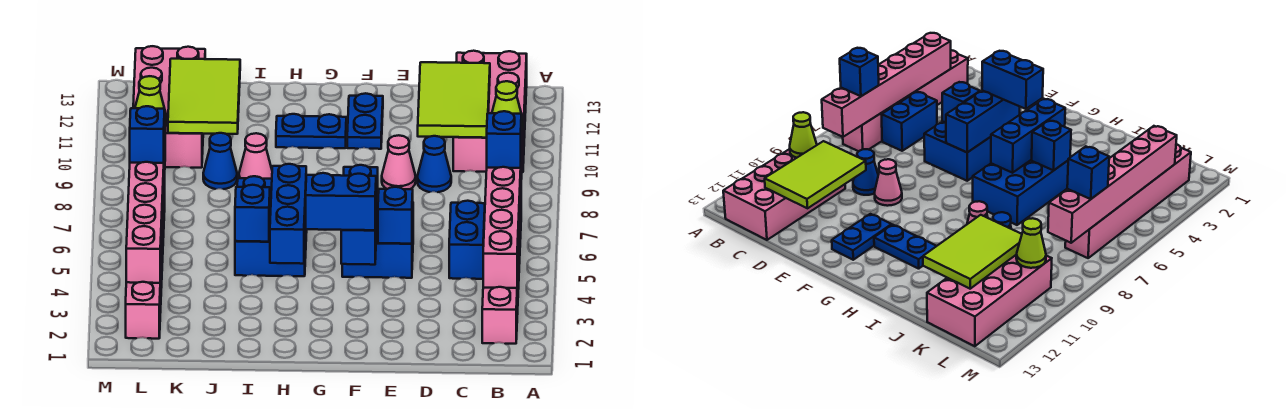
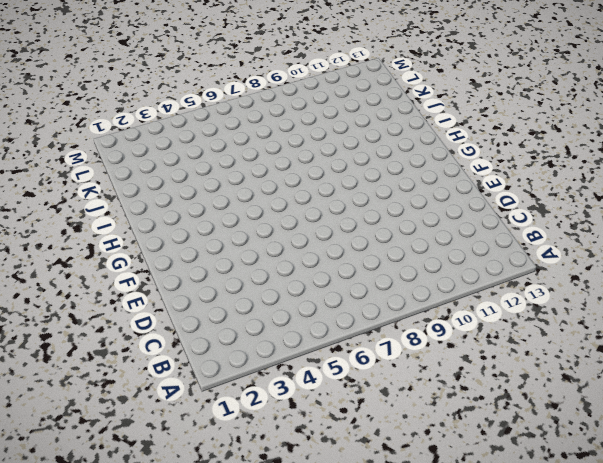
none -> pink 1x6 brick [482,205,521,344]
none -> pink 2x4 brick [453,51,527,172]
none -> blue 1x2 brick [449,201,485,279]

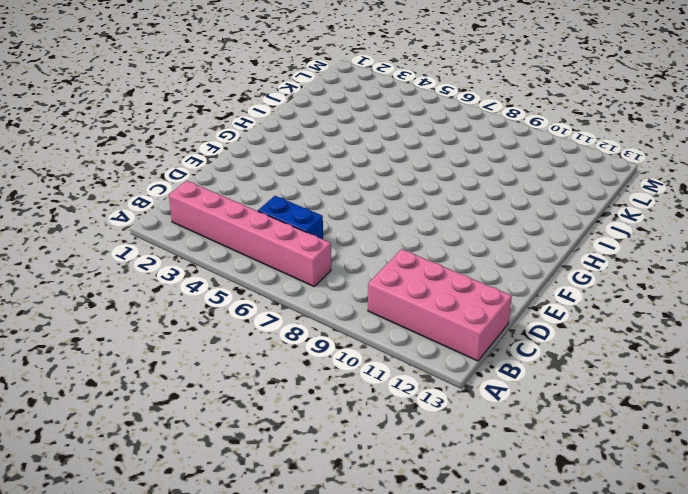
none -> blue 1x1 cone [417,136,451,192]
none -> blue 2x2 brick [342,209,413,278]
none -> pink 1x1 cone [382,135,416,189]

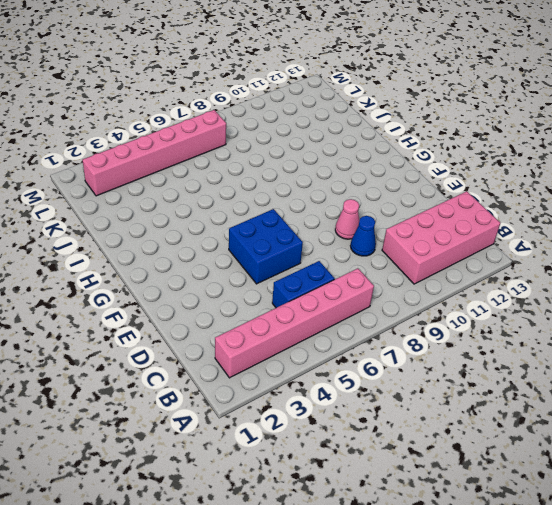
none -> blue 1x2 plate [347,93,383,149]
none -> blue 1x2 plate [276,114,346,148]
none -> blue 2x3 brick [235,176,307,276]

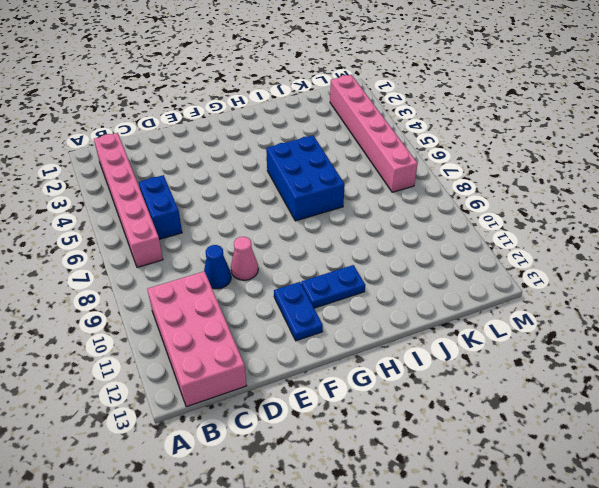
none -> blue 2x2 brick [342,209,413,278]
none -> pink 1x1 cone [239,133,272,179]
none -> blue 1x1 cone [203,133,237,189]

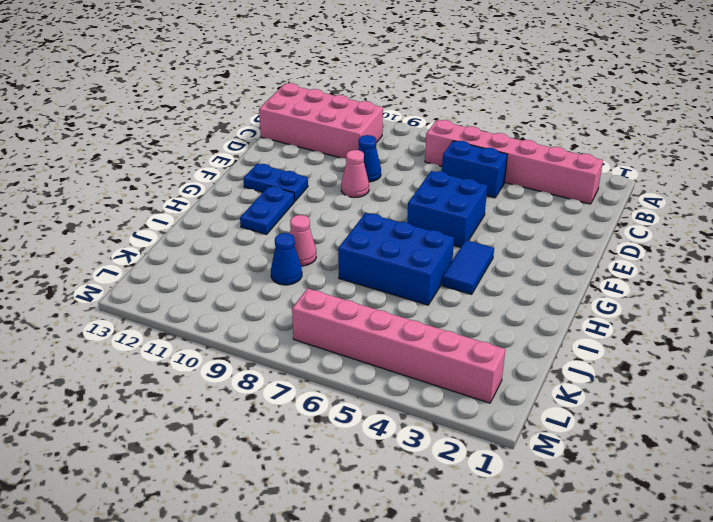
blue 1x2 tile [442,240,494,294] -> none
none -> pink 2x4 brick [133,46,205,168]
none -> pink 1x6 brick [483,127,522,288]
none -> lime 1x1 cone [492,81,524,131]

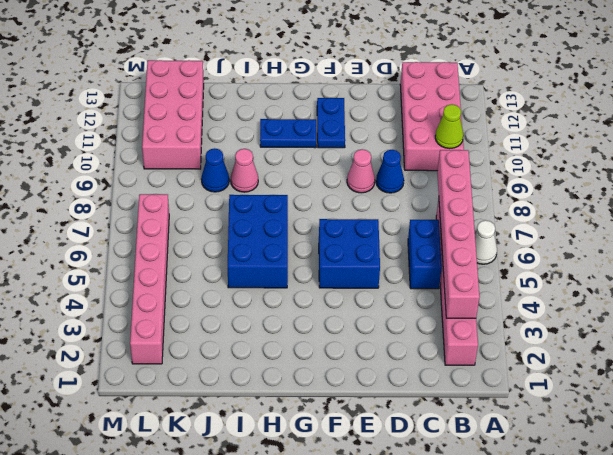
white 1x1 cone [475,220,497,264] -> none
none -> lime 2x3 tile [418,62,490,138]
none -> blue 1x1 brick [378,187,413,244]
none -> blue 1x3 brick [341,165,378,265]

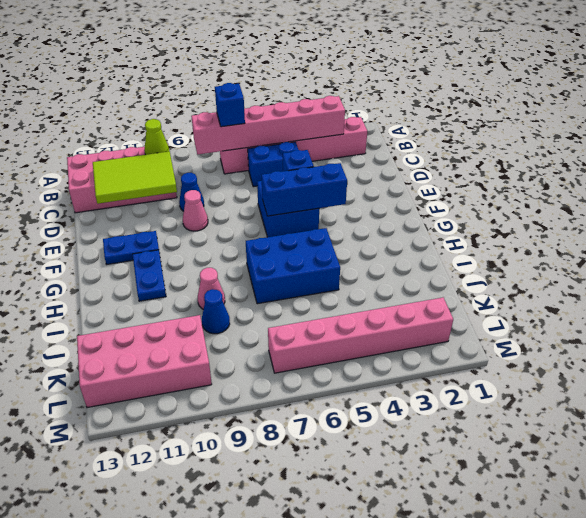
none -> blue 1x3 brick [270,164,306,264]
none -> blue 1x1 brick [235,185,270,242]
none -> lime 2x3 tile [168,59,240,134]

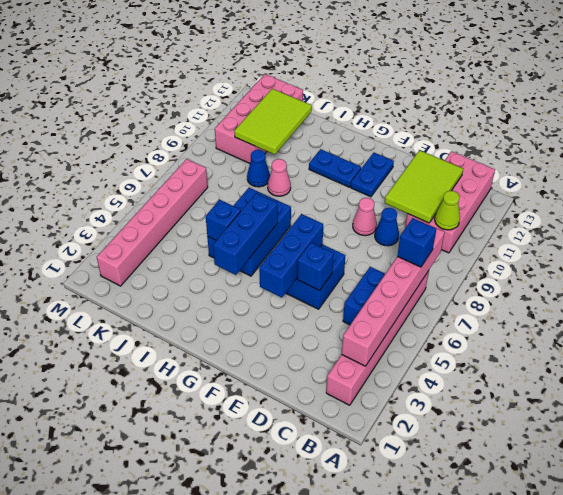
none -> pink 1x6 brick [126,144,165,283]
none -> lime 1x1 cone [135,76,167,126]
none -> blue 1x2 brick [305,173,376,230]

